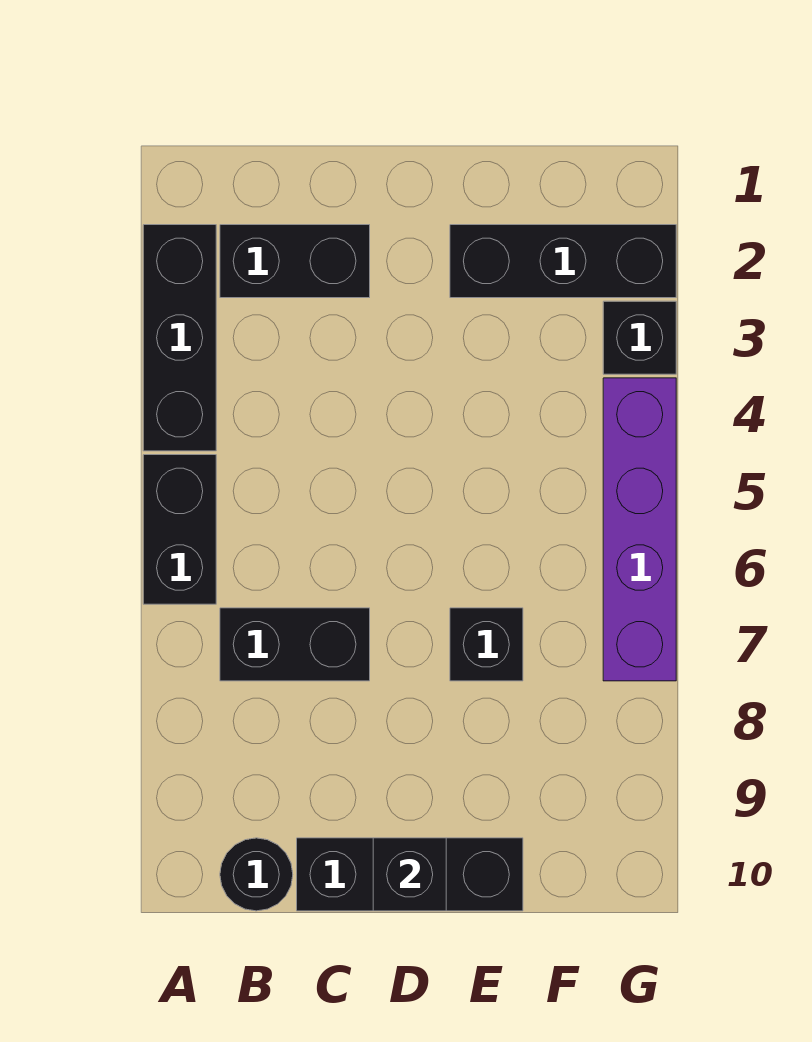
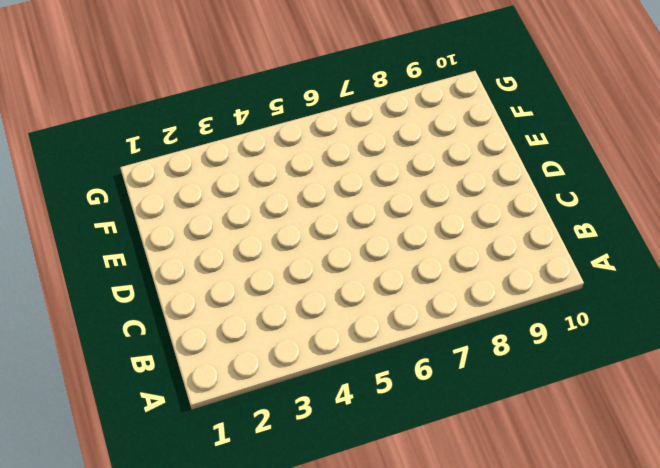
none -> black 1x3 brick [143,225,216,451]
none -> black 1x2 brick [143,455,216,604]

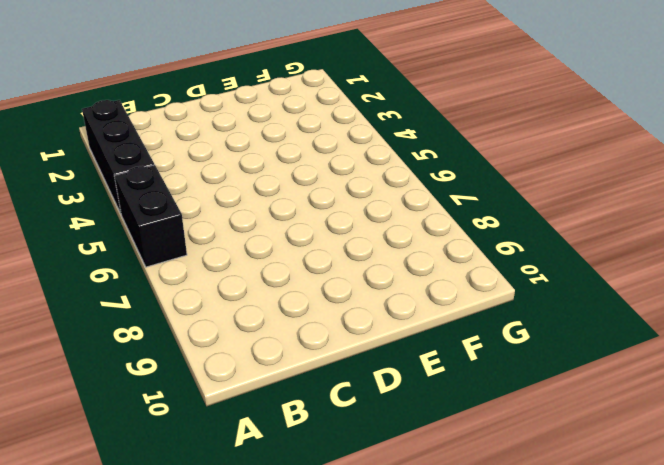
none -> black 1x2 brick [220,225,370,298]
none -> black 1x2 brick [220,608,370,681]

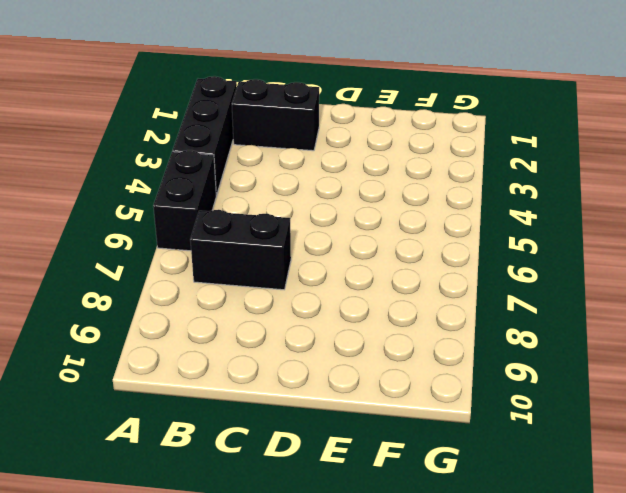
none -> black 1x1 round brick [220,838,293,911]
none -> black 1x3 brick [297,838,523,911]

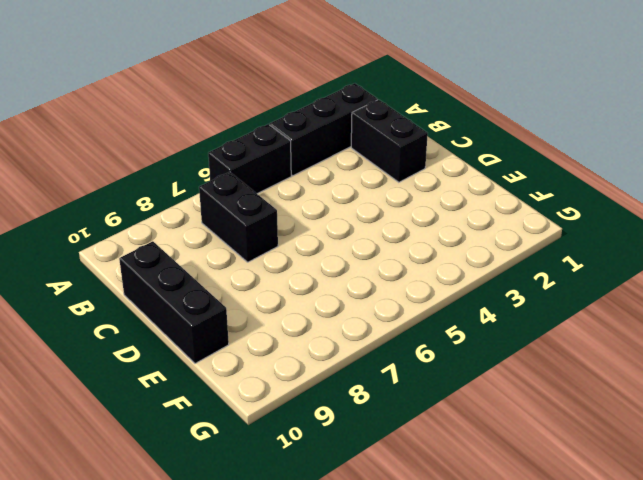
none -> black 1x1 round brick [220,838,293,911]
none -> black 1x3 brick [450,225,676,298]

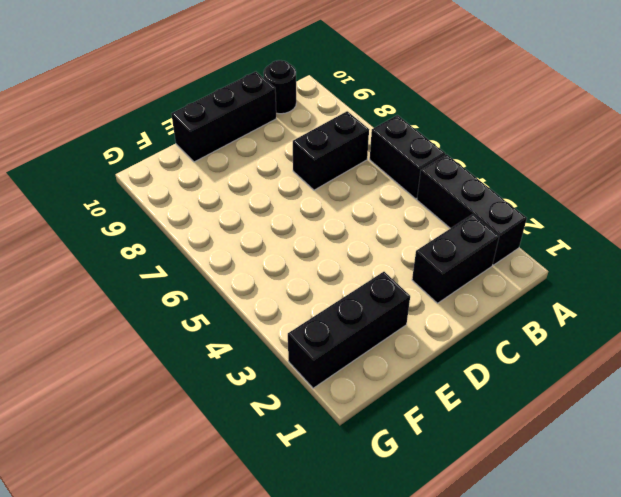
none -> black 1x1 brick [450,608,523,681]
none -> black 1x1 brick [603,301,676,374]

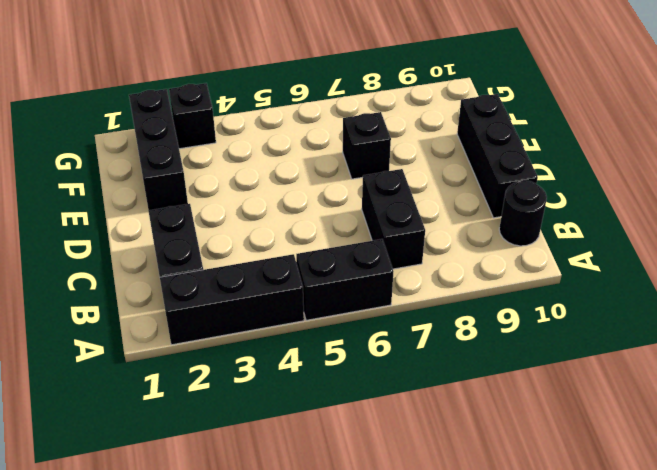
none -> purple 1x4 brick [603,378,676,681]
none -> black 1x1 brick [373,838,446,911]

